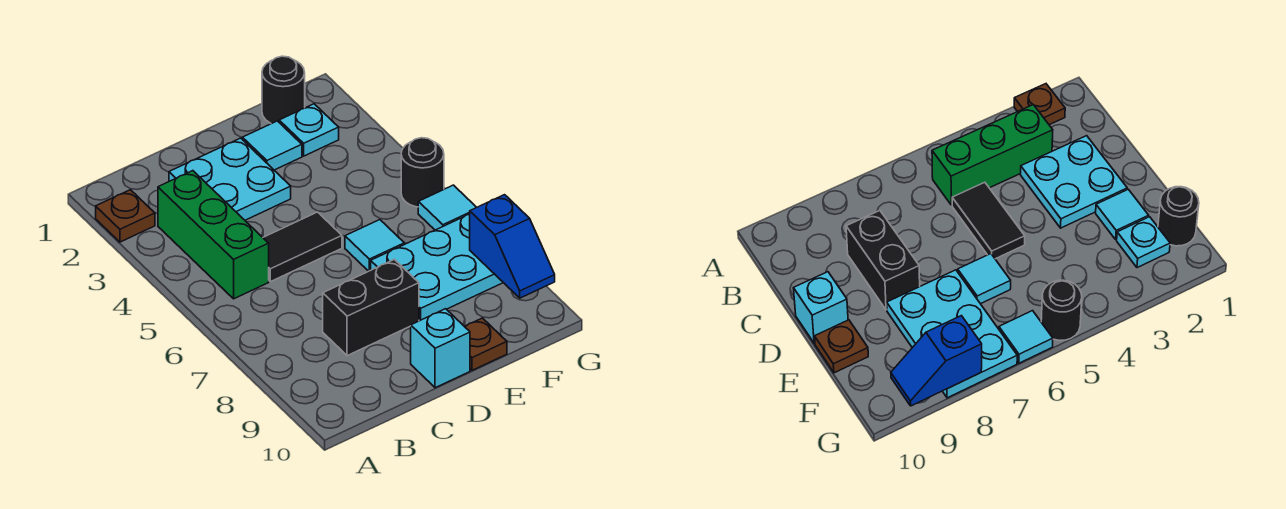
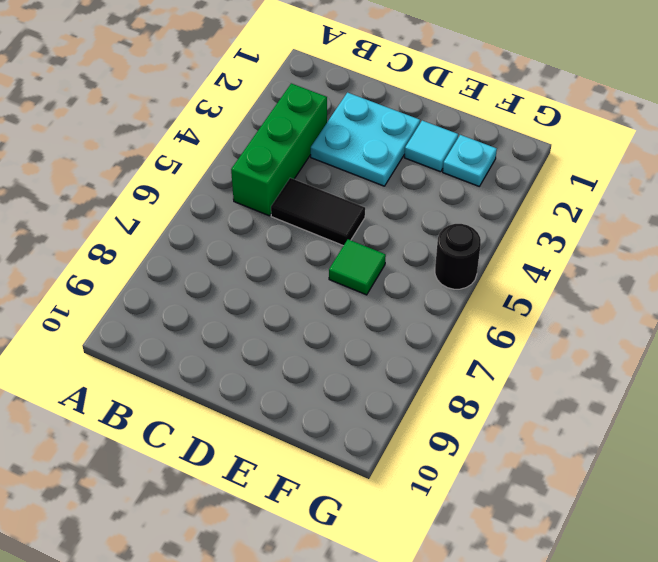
green 1x1 tile [329,239,386,295] -> cyan 1x1 tile [345,220,404,271]
none -> brown 1x1 plate [96,190,155,242]
none -> black 1x2 brick [323,259,419,356]
none -> cyan 1x1 brick [411,309,470,388]

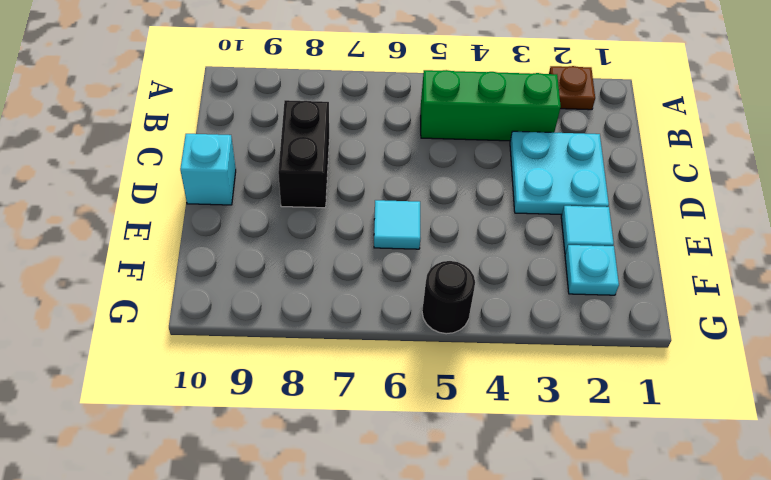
none -> black 1x2 tile [263,212,342,282]
none -> cyan 2x3 plate [371,214,503,320]
none -> brown 1x1 plate [464,318,507,370]

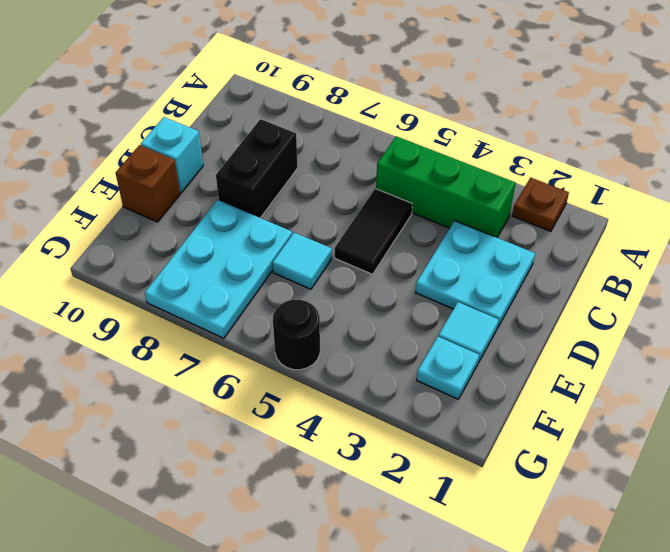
brown 1x1 brick [116,145,180,222] -> brown 1x1 plate [464,318,507,370]
none -> black 1x1 round brick [262,56,305,124]
none -> cyan 1x1 tile [418,185,476,230]
none -> blue 1x2 slope [470,195,555,298]

